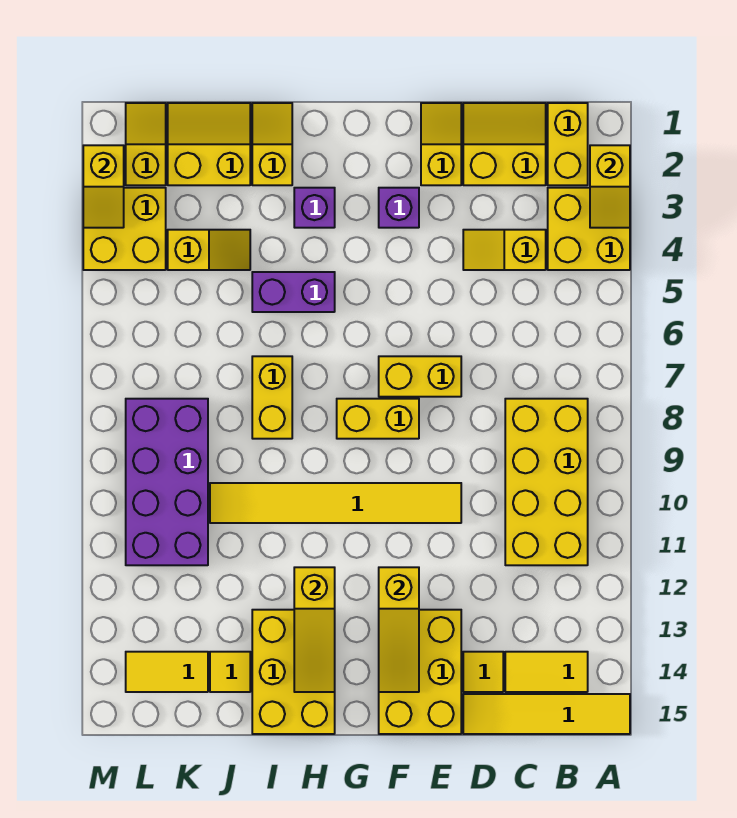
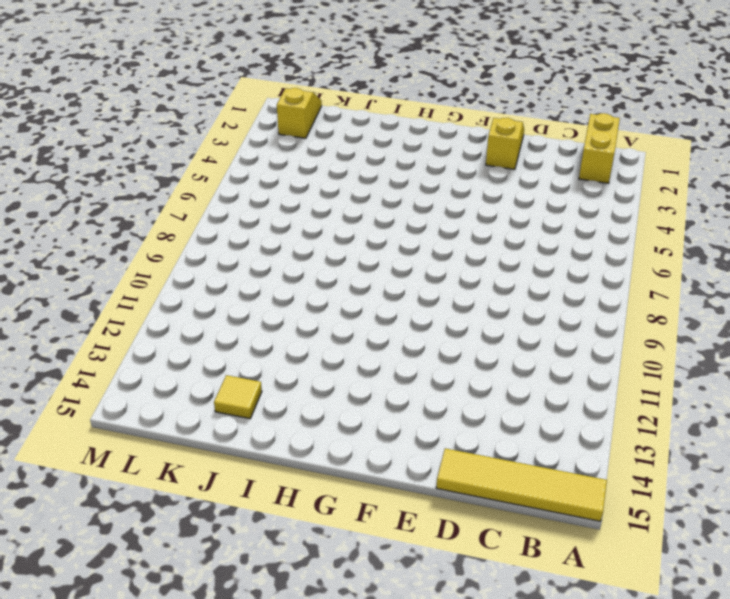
none -> yellow 2x2 brick [548,188,630,270]
none -> yellow 2x4 brick [505,399,588,565]
none -> yellow 1x2 tile [505,652,588,692]
none -> yellow 2x2 slope [463,103,546,185]

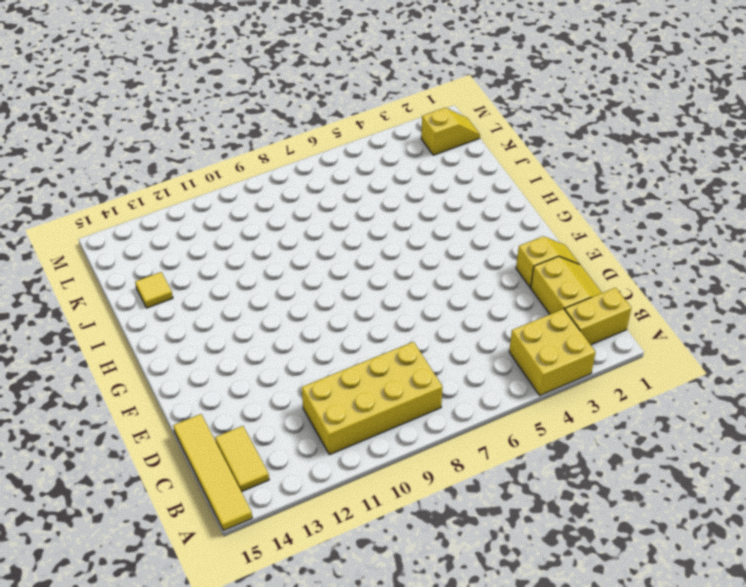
none -> yellow 1x2 slope [463,230,546,270]
none -> yellow 1x1 tile [463,652,503,692]
none -> yellow 1x2 brick [379,356,461,397]
none -> yellow 1x6 tile [210,483,461,523]

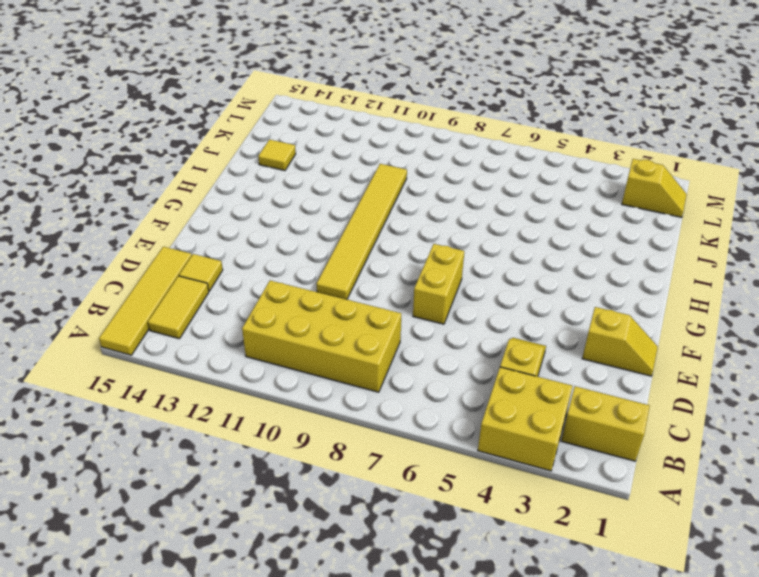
none -> yellow 2x2 slope [463,103,546,185]
none -> yellow 2x3 brick [379,610,461,734]
none -> purple 1x1 brick [379,188,419,228]
none -> yellow 1x2 brick [337,399,419,439]

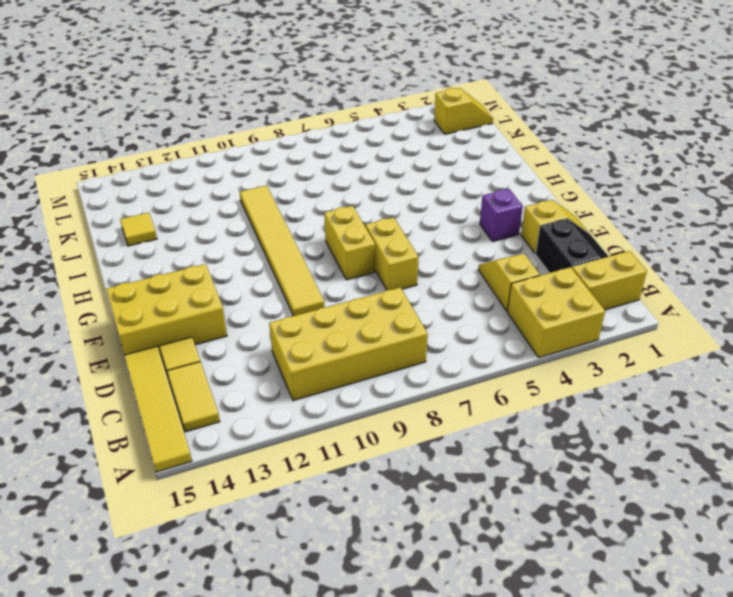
black 2x2 slope [536,219,609,273] -> yellow 2x2 slope [463,103,546,185]
none -> purple 1x1 brick [294,188,335,228]
none -> purple 1x2 brick [252,272,335,312]
none -> yellow 2x3 brick [252,610,335,734]
none -> yellow 1x2 slope [252,103,292,185]

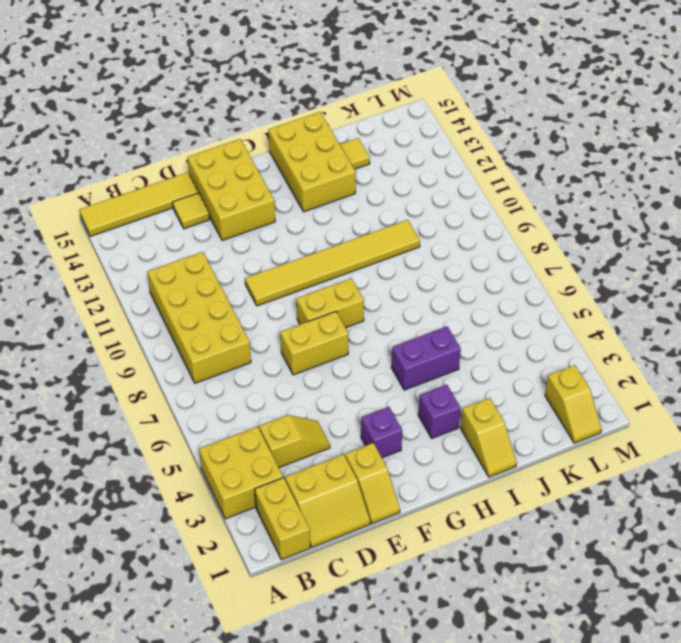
none -> yellow 1x2 tile [505,652,588,692]
none -> yellow 1x2 brick [252,356,292,439]
none -> yellow 2x2 slope [168,103,250,185]
none -> yellow 1x2 slope [168,230,250,270]

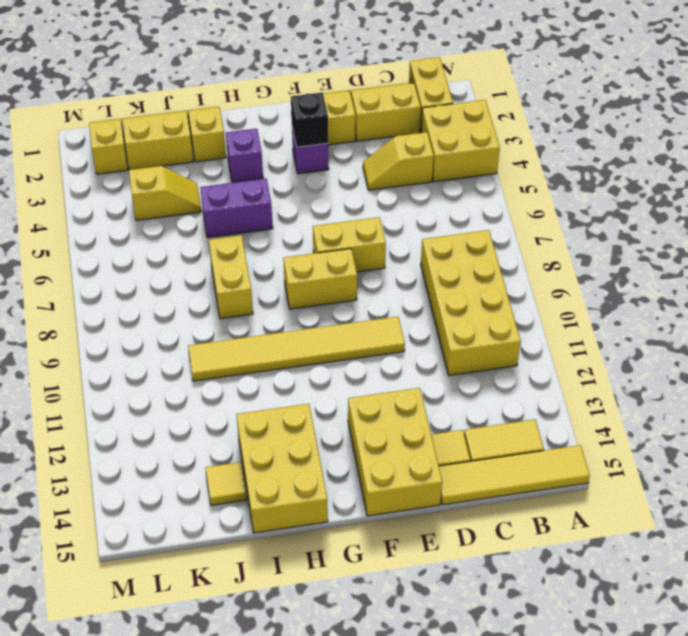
black 1x1 brick [291,93,328,147] -> none
none -> purple 2x4 brick [126,399,208,565]
none -> yellow 1x2 tile [126,652,208,692]
none -> yellow 2x2 brick [83,188,166,270]
none -> yellow 1x2 slope [590,145,630,228]

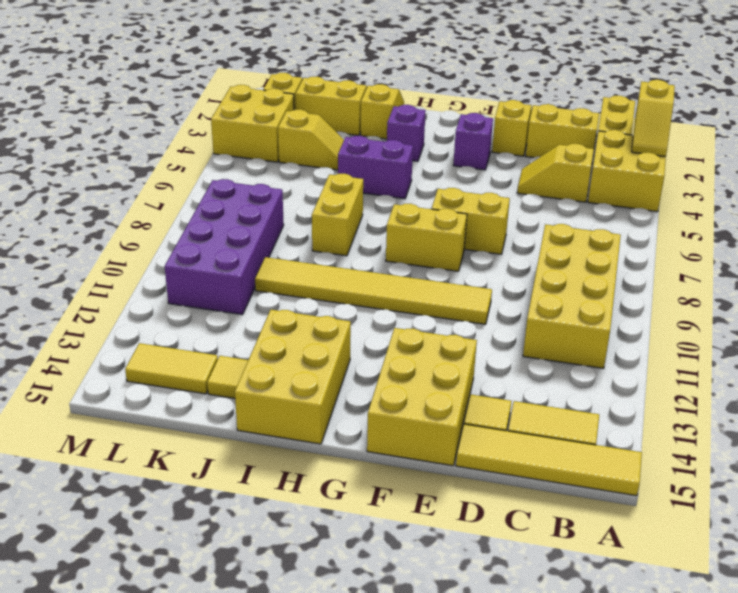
none -> yellow 1x3 slope [379,567,419,692]
none -> yellow 1x3 slope [294,567,335,692]
none -> yellow 1x2 slope [83,145,124,228]

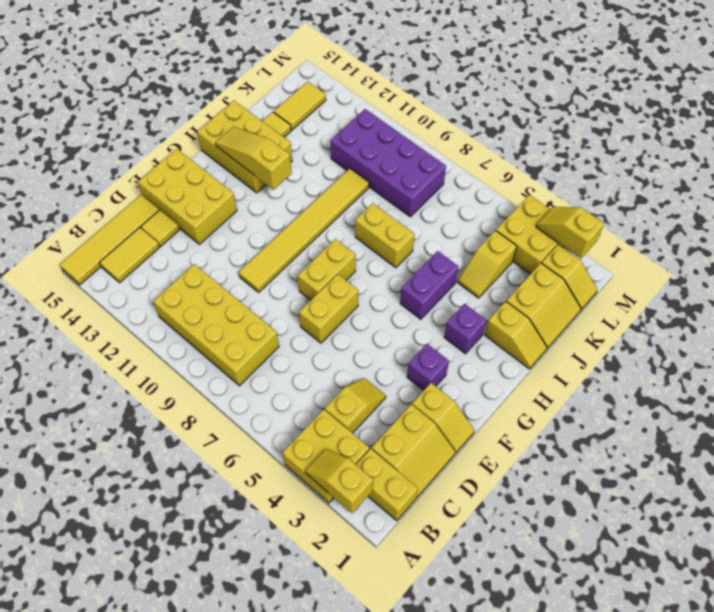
none -> yellow 1x3 slope [379,567,419,692]

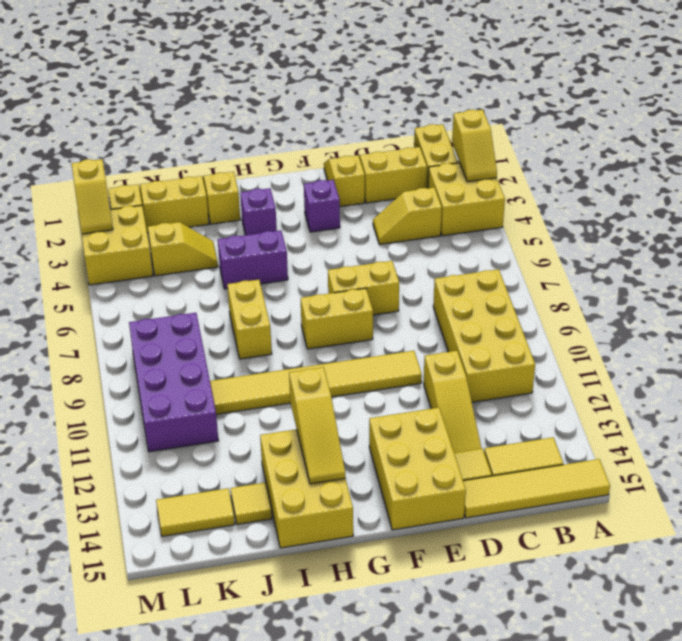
yellow 1x3 slope [424,351,482,453] -> yellow 1x3 slope moved to [379,567,419,692]

